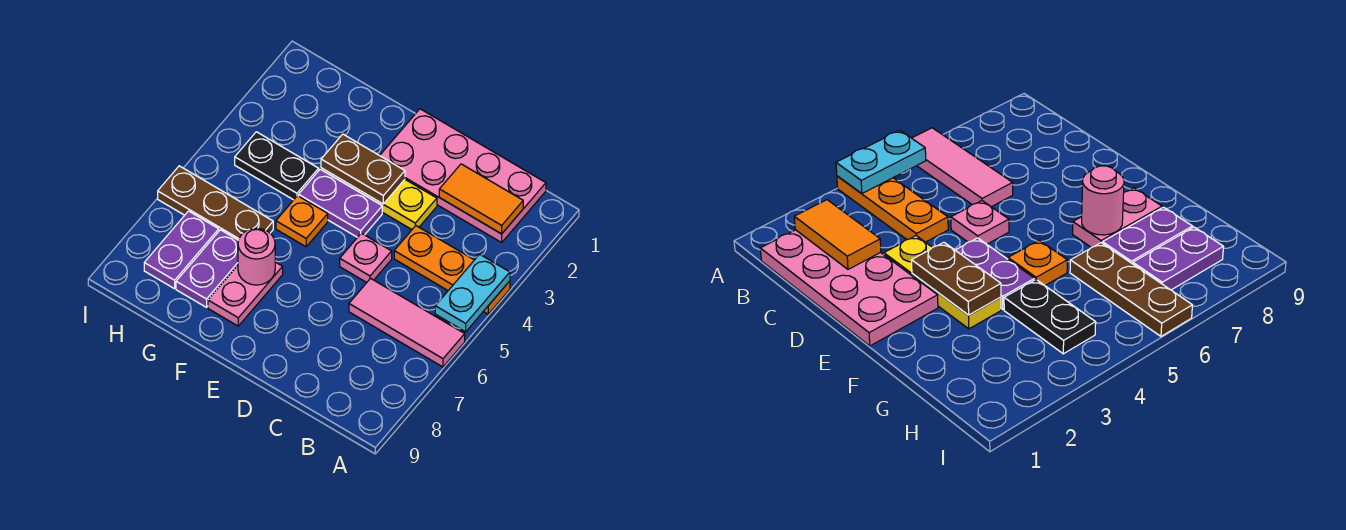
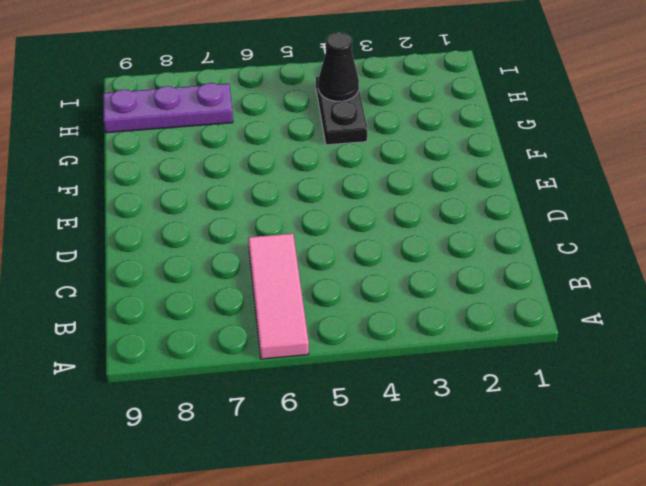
black 1x1 cone [318,32,359,101] -> none
purple 1x3 plate [103,83,233,133] -> purple 1x2 plate [144,211,219,289]
none -> orange 1x3 plate [394,226,510,314]
none -> pink 2x4 plate [380,109,546,242]
none -> yellow 1x3 plate [321,168,437,229]

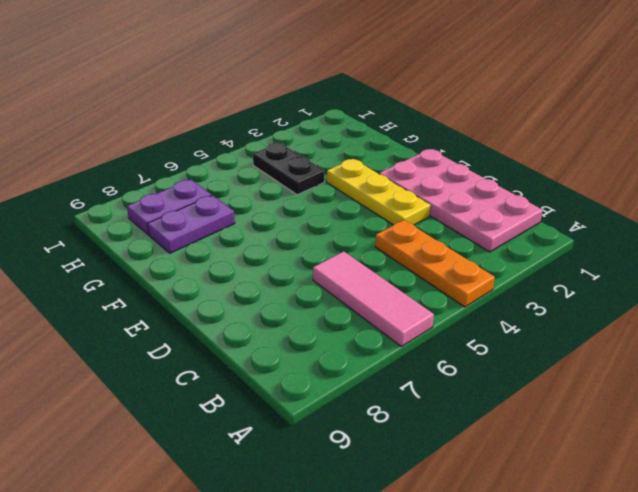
none -> pink 1x1 plate [340,233,392,283]
none -> purple 1x2 plate [299,169,382,237]
none -> orange 1x1 plate [276,196,328,247]

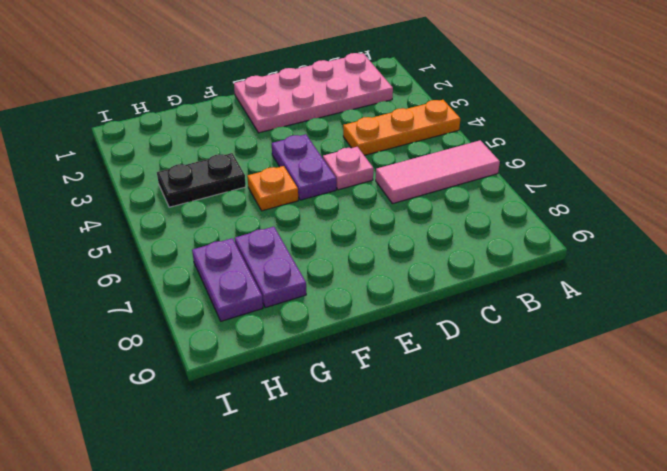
purple 1x2 plate [272,134,336,200] -> purple 1x2 plate turned to [299,169,382,237]
none -> yellow 1x3 plate [321,168,437,229]
none -> pink 1x2 plate [208,262,283,326]
none -> brown 1x3 plate [158,166,273,240]

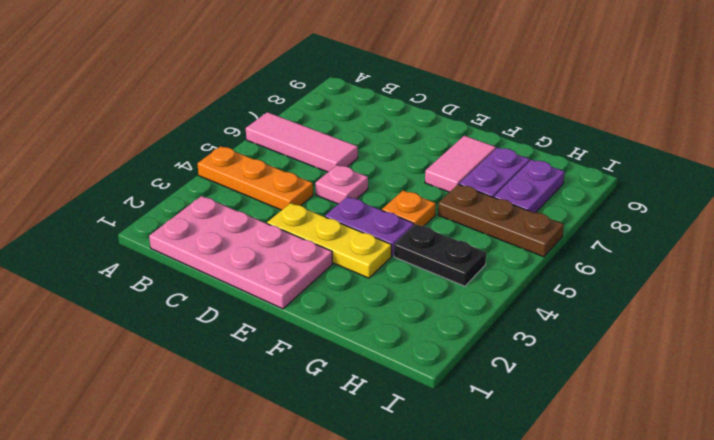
pink 1x2 tile [425,136,496,192] -> pink 1x2 plate [208,262,283,326]
none -> cyan 1x2 plate [435,254,510,332]
none -> orange 1x2 tile [439,164,523,234]
none -> brown 1x2 plate [321,134,405,204]

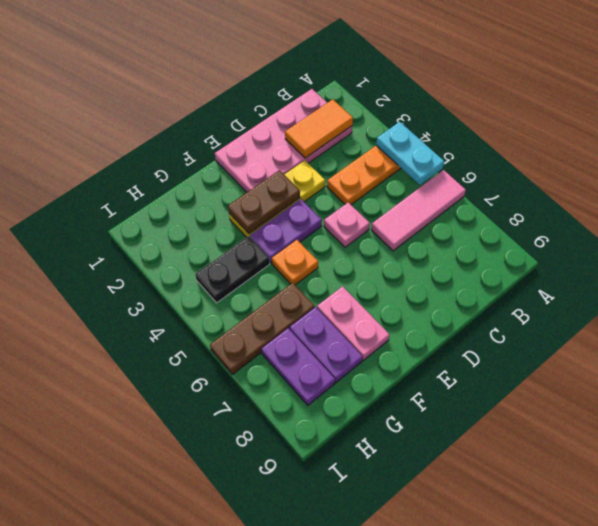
none -> pink 1x1 round brick [238,228,275,285]

